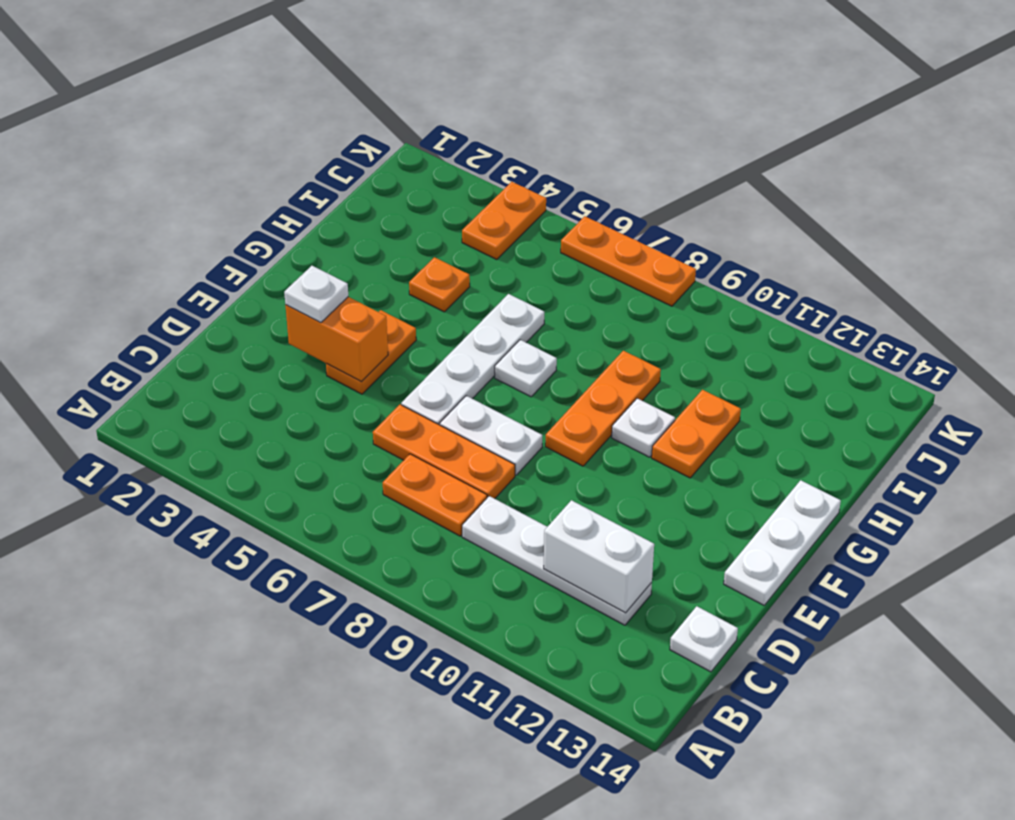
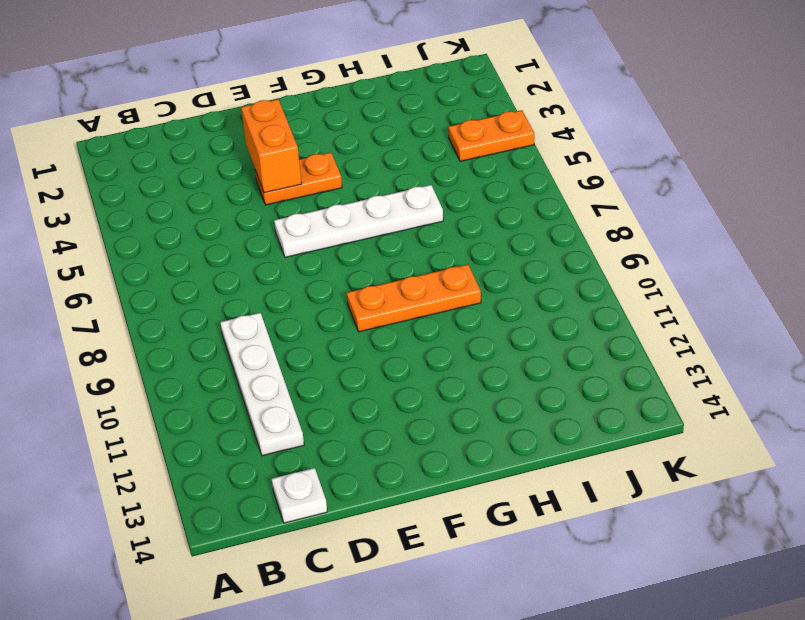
none -> orange 1x2 plate [383,454,487,536]
none -> orange 1x3 plate [373,405,515,499]
none -> white 1x2 plate [440,396,542,475]

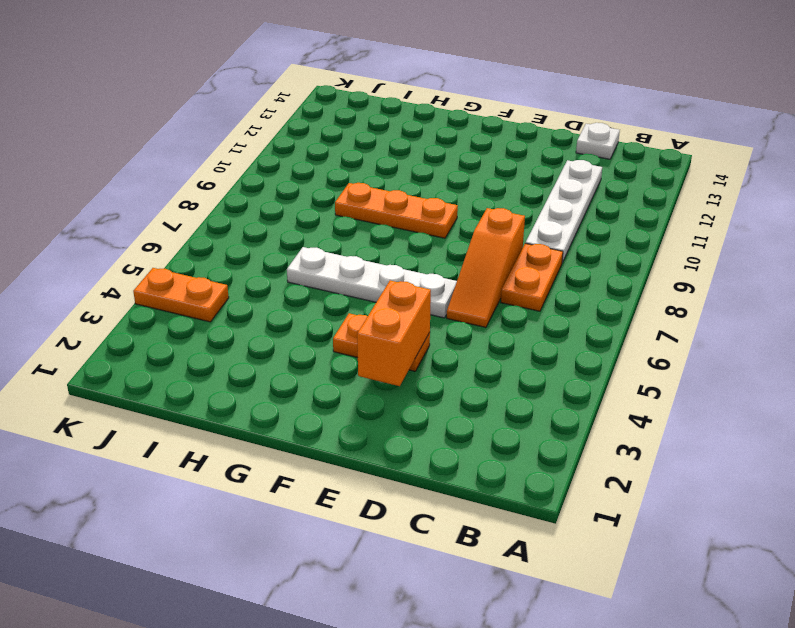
orange 1x3 slope [447,208,525,327] -> orange 1x3 plate [373,405,515,499]
none -> white 1x2 plate [440,396,542,475]
none -> white 1x3 plate [724,480,841,605]
none -> white 1x1 plate [495,340,557,397]

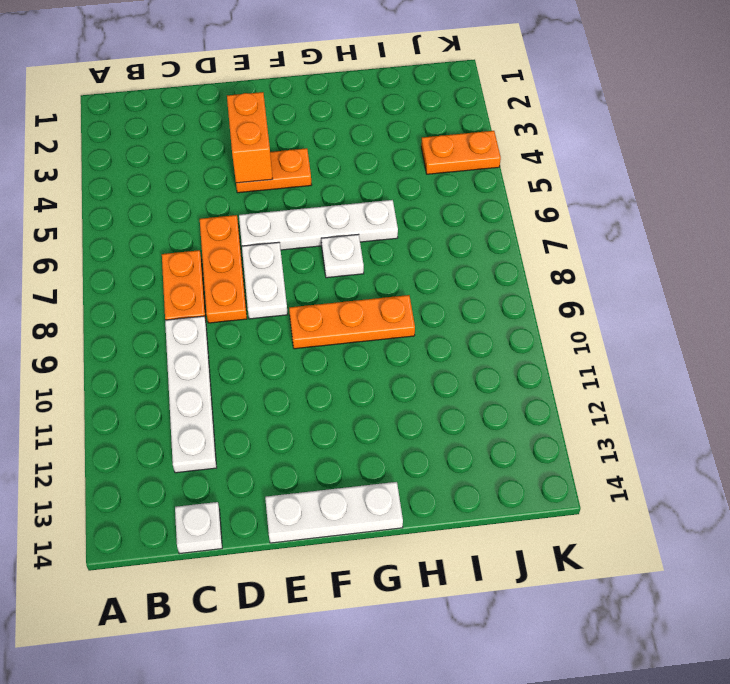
none -> white 1x1 plate [612,398,675,457]
none -> orange 1x2 plate [652,390,741,478]
none -> orange 1x1 plate [409,257,470,312]

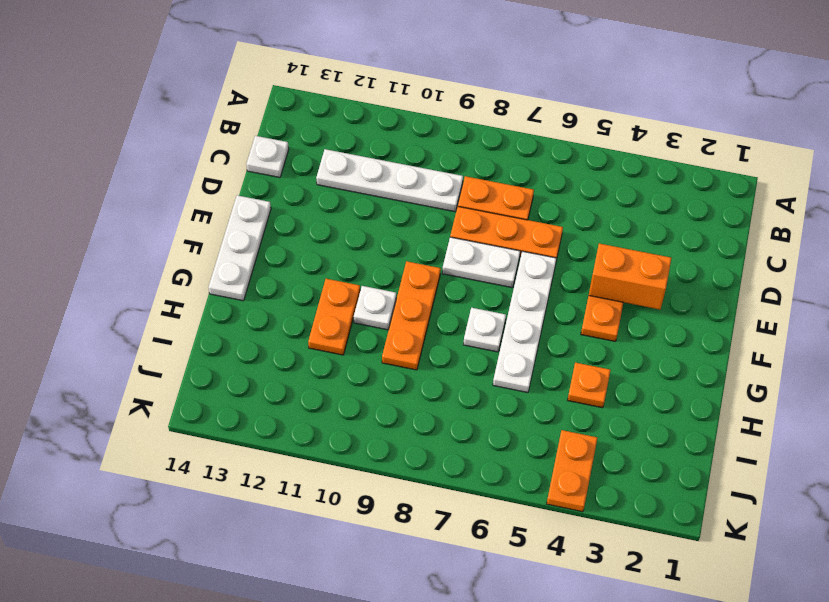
none -> orange 1x3 plate [561,216,696,306]
none -> white 1x2 brick [544,500,654,613]
none -> white 1x1 plate [284,266,348,323]

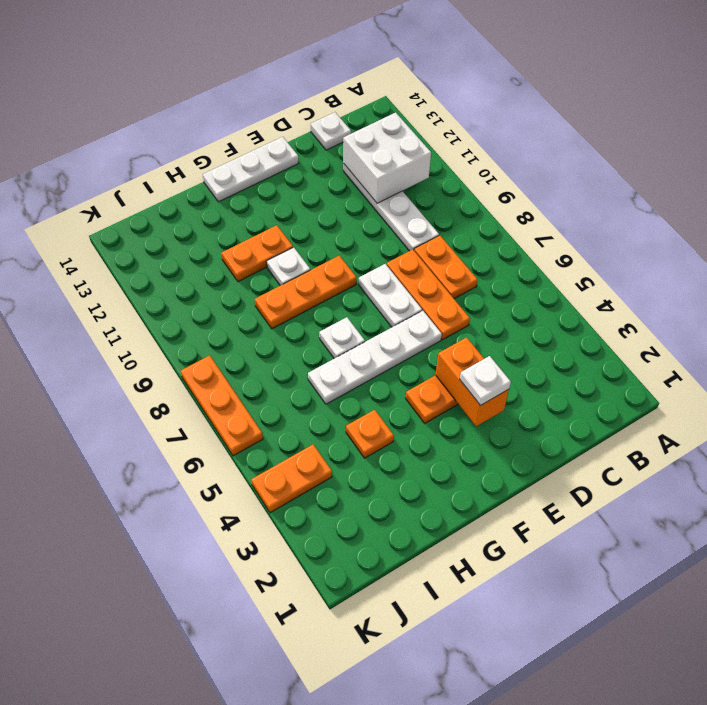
white 2x2 brick [343,113,431,203] -> white 1x2 brick [544,500,654,613]

